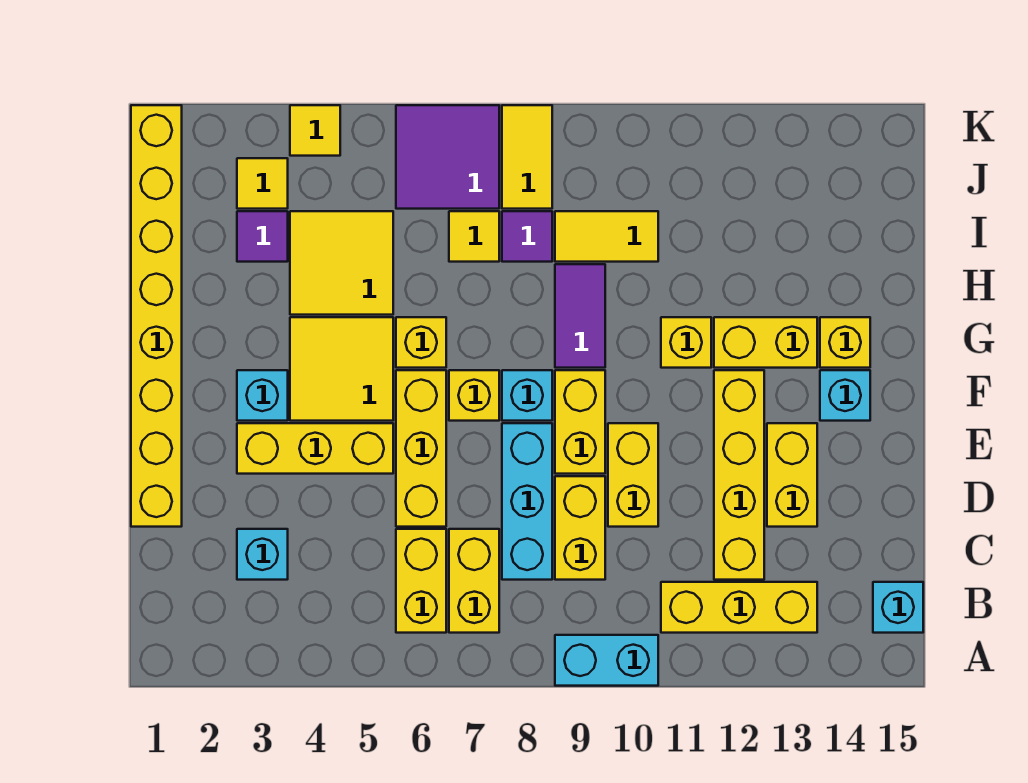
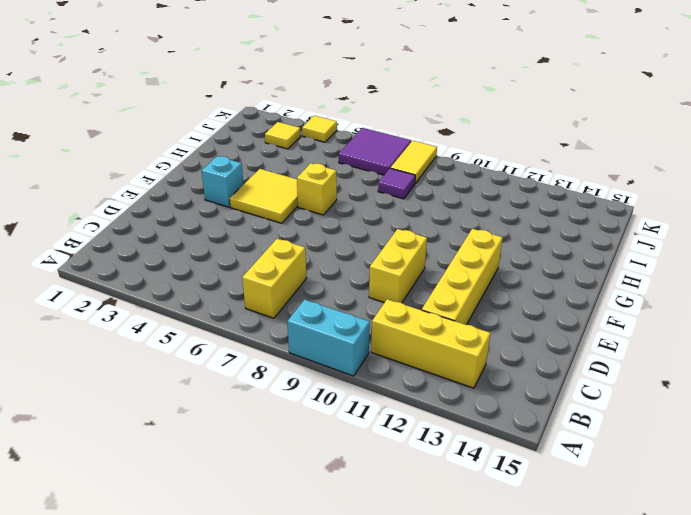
none -> yellow 1x2 brick [396,529,446,633]
none -> cyan 1x1 brick [873,582,923,633]
none -> cyan 1x1 brick [237,529,288,580]
none -> cyan 1x3 brick [502,423,552,580]

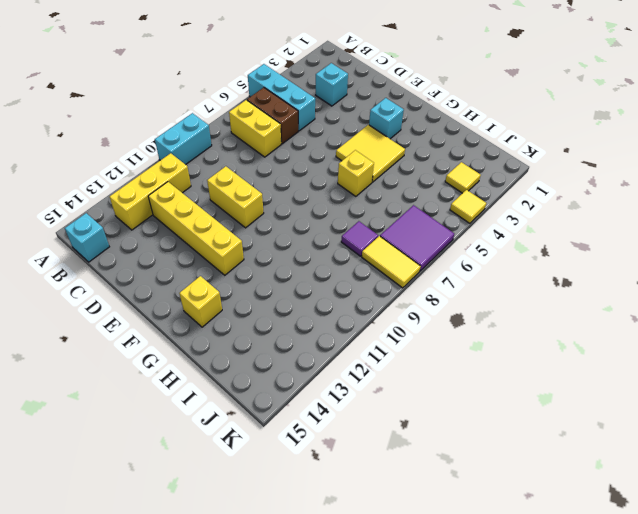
cyan 1x3 brick [248,64,315,131] -> cyan 1x3 brick moved to [502,423,552,580]
brown 1x2 brick [247,88,298,144] -> yellow 1x2 brick [396,529,446,633]
none -> yellow 1x2 brick [555,476,605,580]
none -> yellow 1x8 brick [131,105,182,527]
none -> yellow 1x3 brick [396,370,446,527]
none -> yellow 1x2 brick [767,423,817,527]

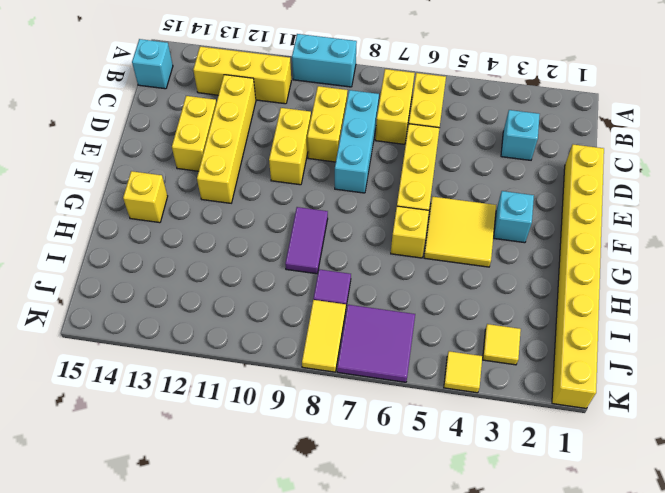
none -> yellow 1x3 brick [237,423,393,474]
none -> yellow 1x2 brick [555,370,605,474]
none -> yellow 1x1 brick [449,370,499,421]
none -> cyan 1x1 brick [502,370,552,421]

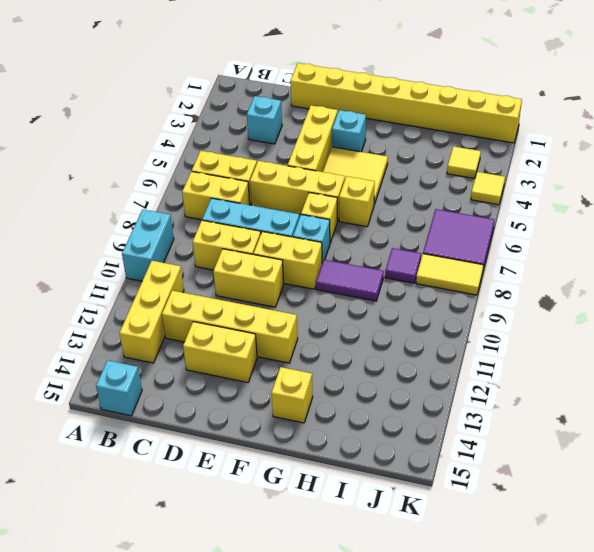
none -> cyan 1x1 brick [820,370,870,421]
none -> yellow 1x1 brick [661,317,711,368]
none -> yellow 1x2 brick [714,317,817,368]
none -> yellow 2x2 tile [290,211,393,315]

